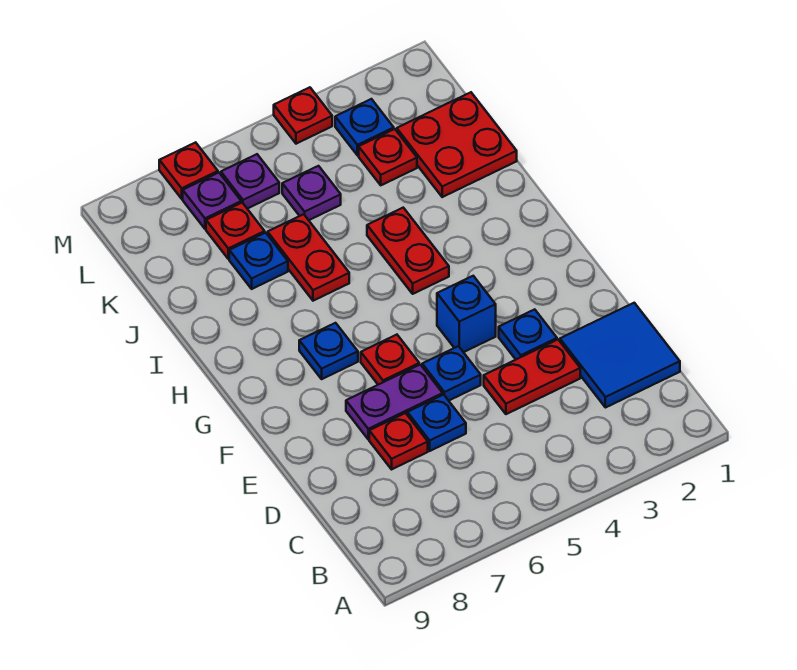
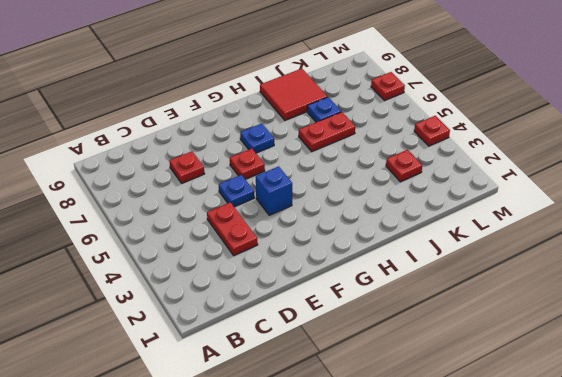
red 2x2 tile [260,69,328,120] -> none
none -> blue 2x2 tile [560,303,680,408]
none -> blue 1x1 plate [407,395,466,451]
none -> blue 1x1 plate [499,309,557,359]

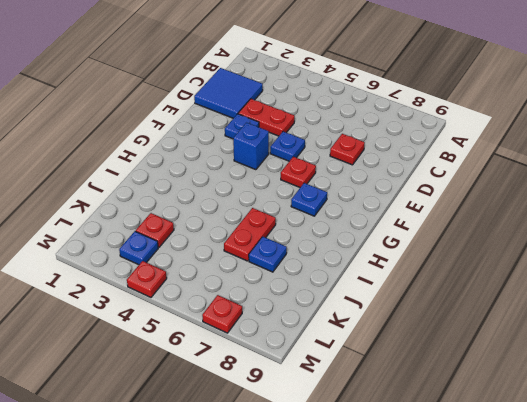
none -> blue 1x1 plate [407,395,466,451]
none -> purple 1x2 plate [346,365,443,439]
none -> red 1x2 plate [367,208,449,294]

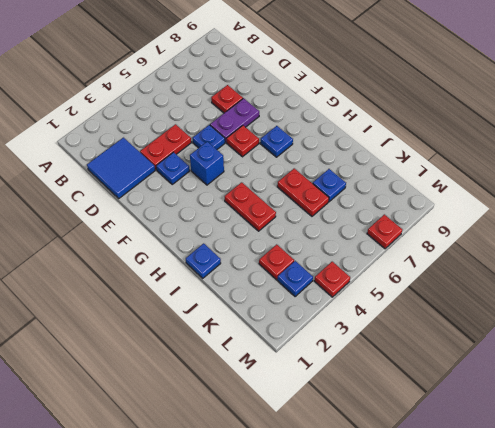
blue 1x1 plate [186,243,221,278] -> blue 1x1 plate moved to [407,395,466,451]
none -> red 2x2 plate [397,92,517,197]
none -> purple 1x1 plate [282,166,341,220]
none -> red 1x1 plate [206,203,265,259]

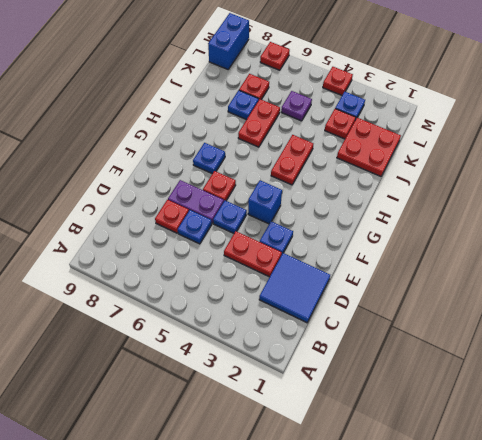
blue 1x2 brick [208,13,249,69] -> none
none -> purple 1x1 plate [221,154,279,209]
none -> purple 1x1 plate [183,173,241,229]

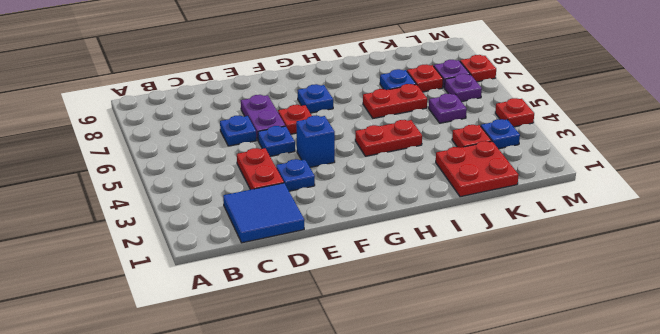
none -> red 1x1 plate [369,413,428,469]

